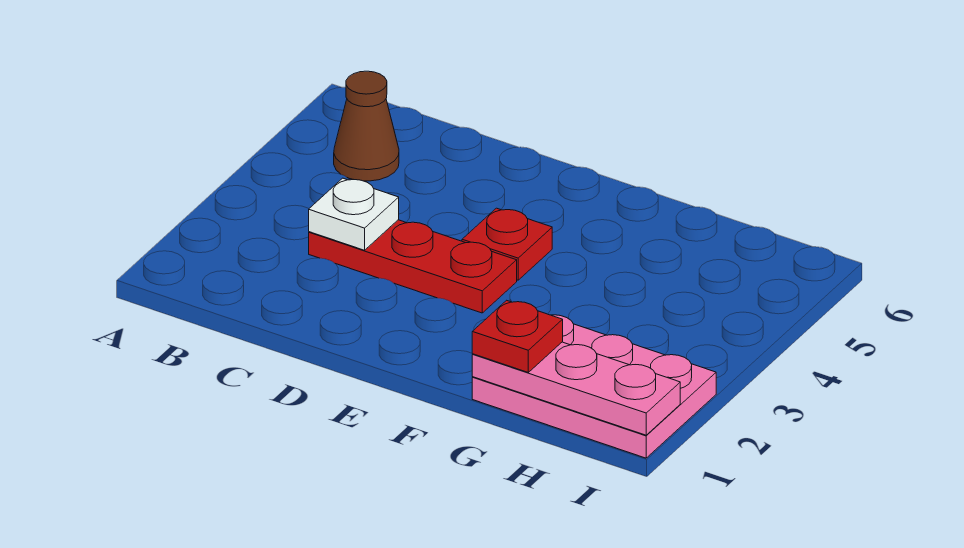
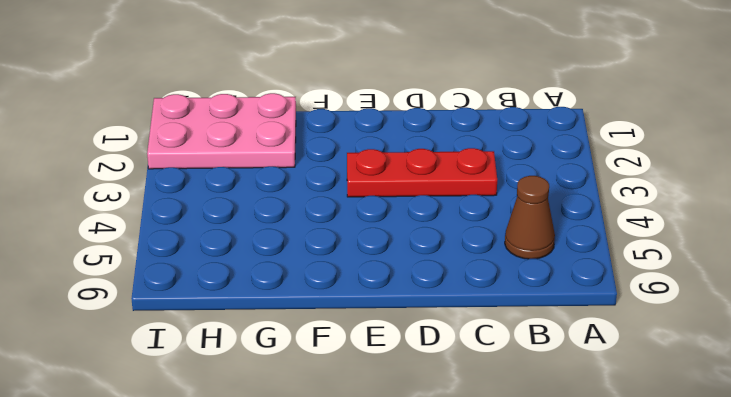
none -> red 1x1 plate [462,208,552,280]
none -> white 1x1 plate [309,178,399,250]

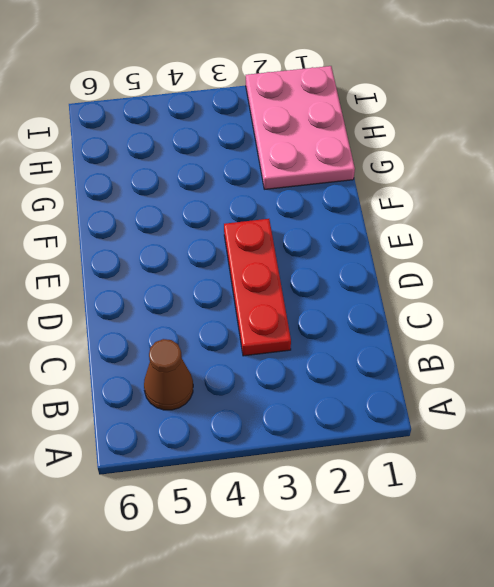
none -> red 1x1 plate [462,208,552,280]
none -> white 1x1 plate [309,178,399,250]

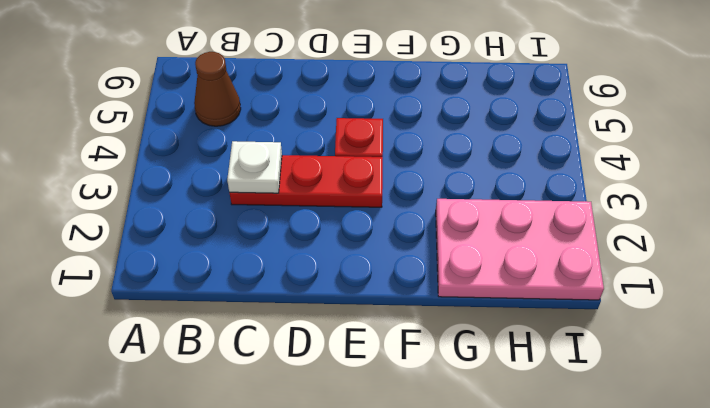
none -> pink 1x3 plate [472,342,680,435]
none -> red 1x1 plate [472,300,563,372]

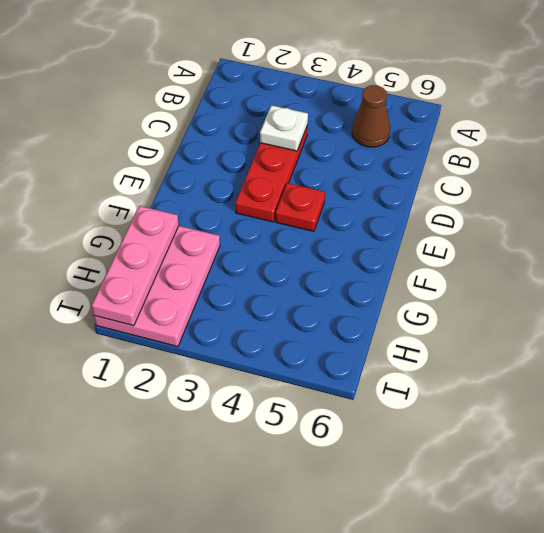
none -> red 1x1 plate [472,300,563,372]

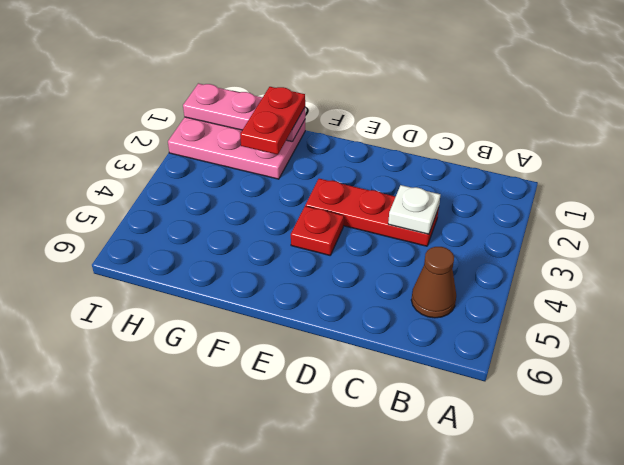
red 1x2 plate [240,87,305,155] -> red 1x1 plate [472,300,563,372]

